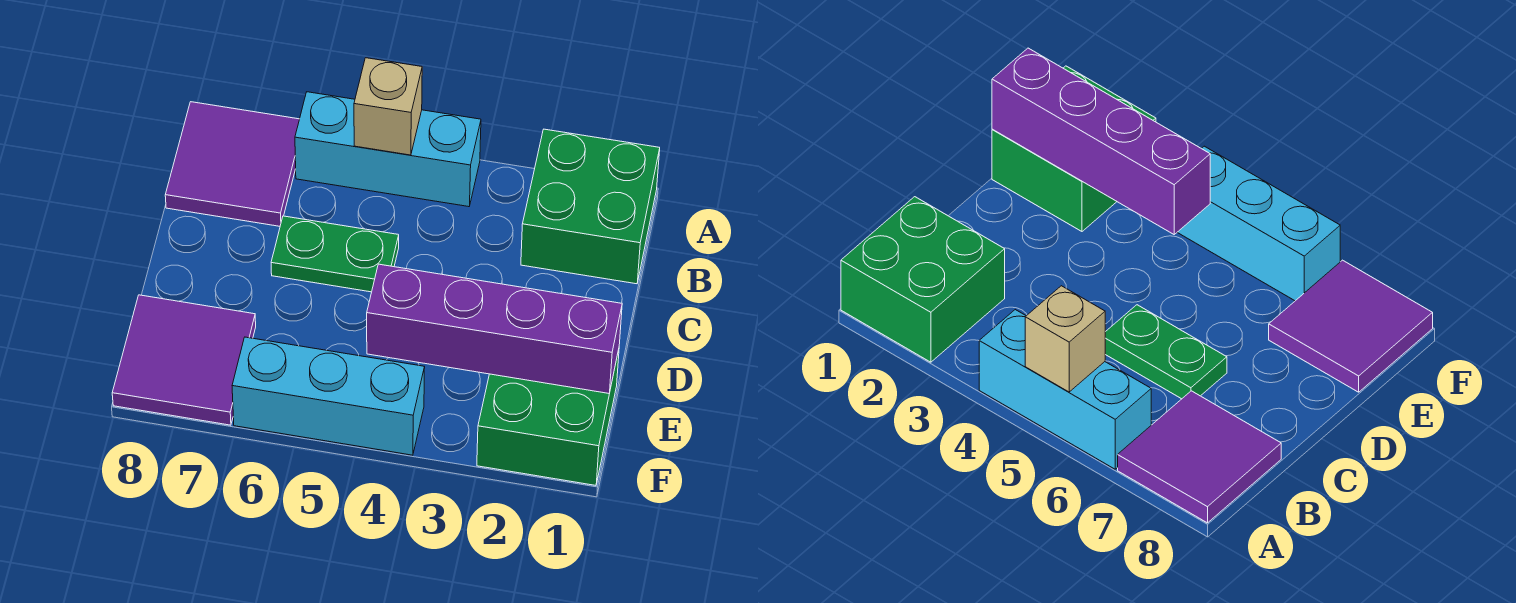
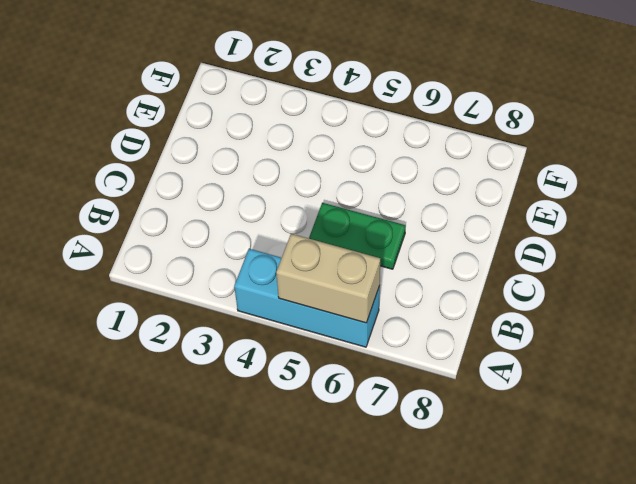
tan 1x2 brick [276,234,380,323] -> tan 1x1 brick [354,58,422,155]
none -> green 2x2 brick [521,129,660,284]
none -> purple 2x2 tile [165,102,299,226]

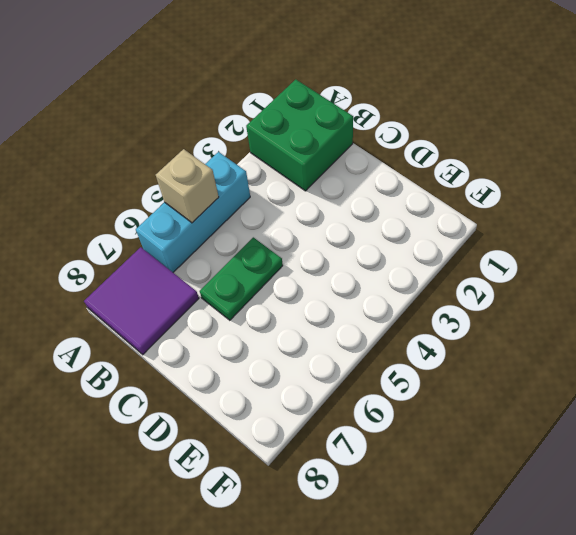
none -> green 2x2 brick [477,350,619,485]
none -> purple 2x2 tile [112,295,256,425]

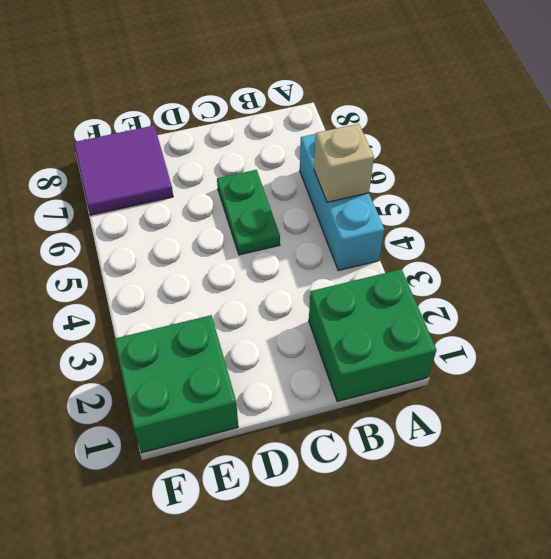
none -> purple 2x2 tile [165,102,299,226]
none -> cyan 1x3 brick [232,337,425,455]

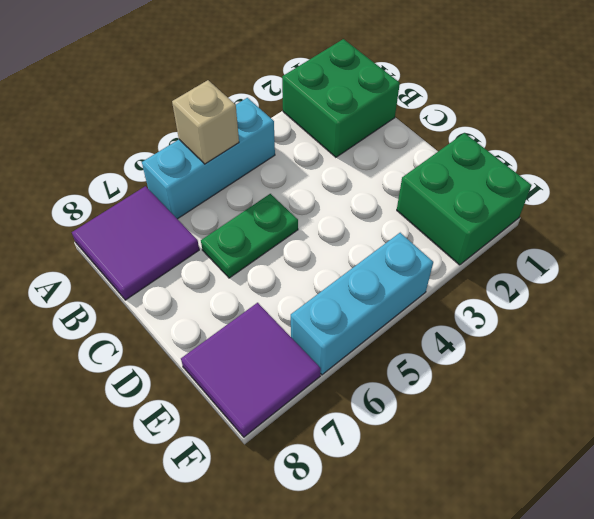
none -> purple 1x4 brick [367,264,622,394]

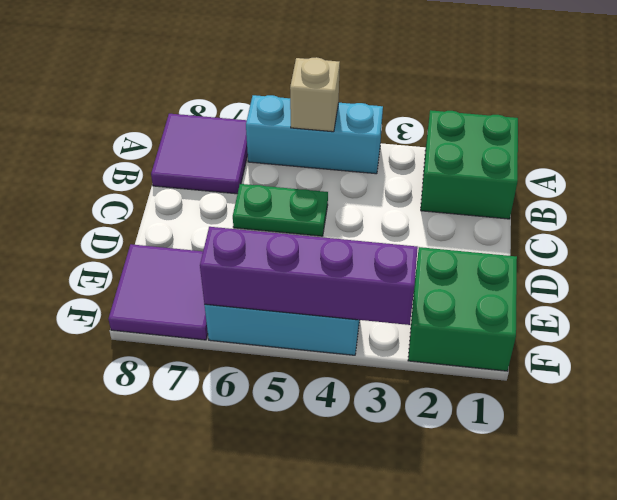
purple 1x4 brick [200,227,418,325] -> purple 1x4 brick moved to [367,264,622,394]

